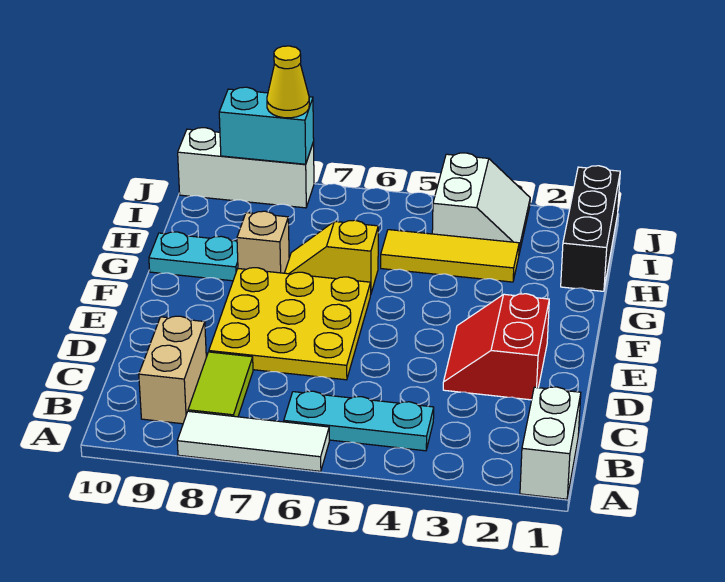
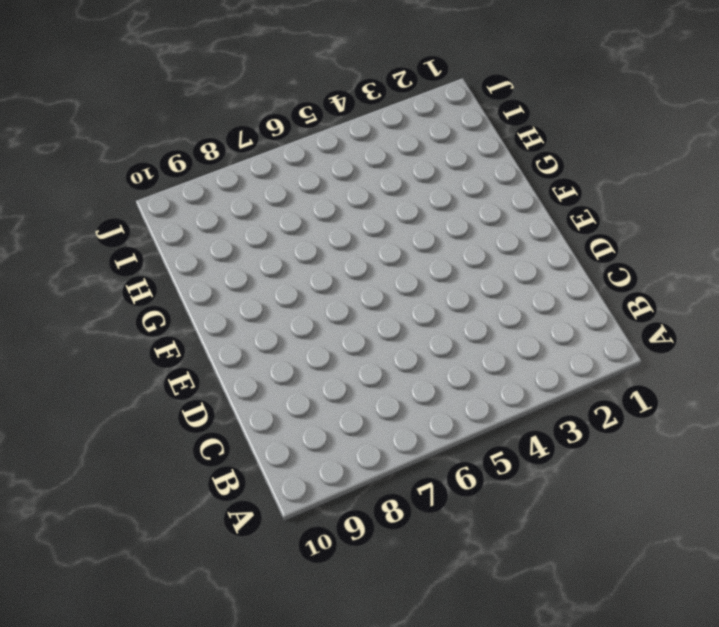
none -> white 1x2 brick [520,387,581,499]
none -> white 1x3 tile [177,411,329,471]
none -> cyan 1x3 plate [284,391,434,451]

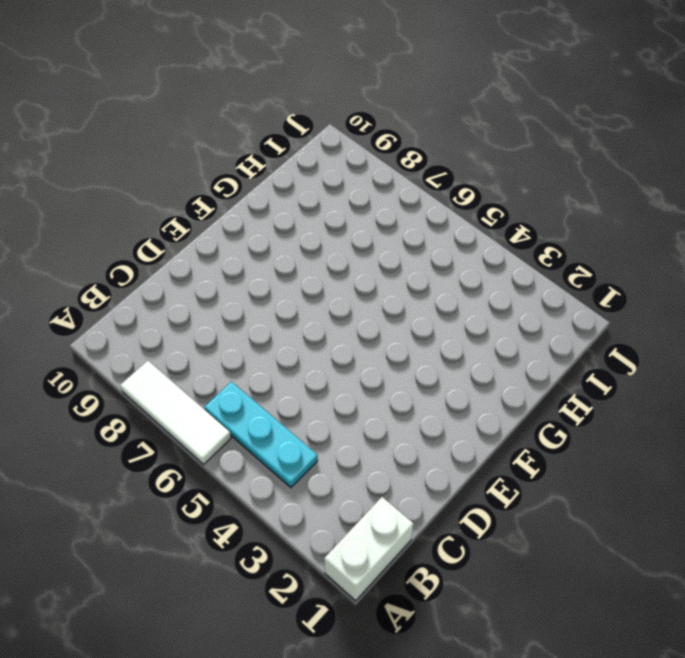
none -> lime 1x2 tile [188,352,253,417]
none -> tan 1x2 brick [139,316,206,424]
none -> red 2x2 slope [443,294,549,400]

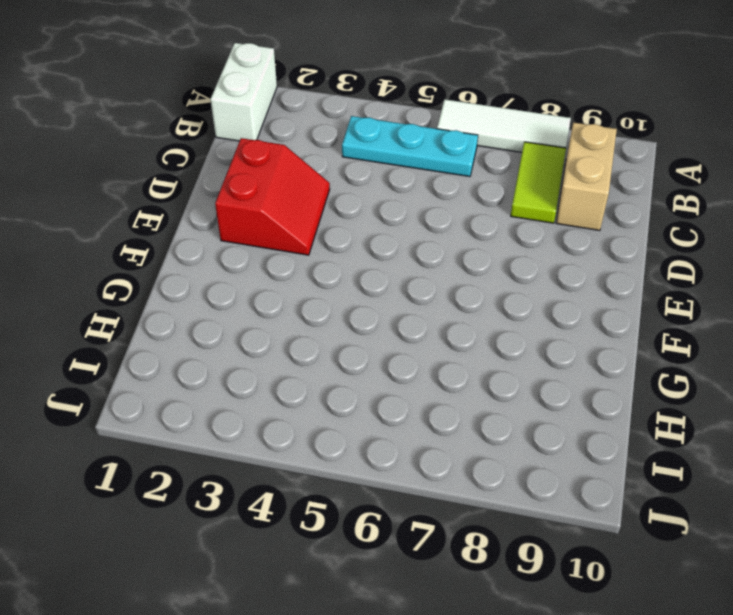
none -> yellow 3x3 plate [209,268,371,380]
none -> yellow 1x2 slope [285,220,378,293]
none -> tan 1x1 brick [237,211,289,273]

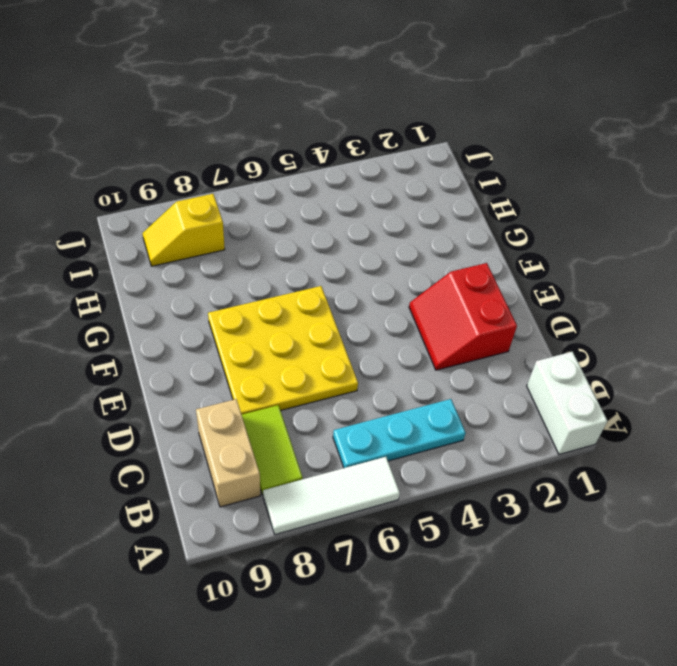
yellow 1x2 slope [142,194,225,266] -> yellow 1x2 slope moved to [285,220,378,293]
none -> tan 1x1 brick [237,211,289,273]
none -> cyan 1x2 plate [149,232,238,281]
none -> black 1x3 brick [561,166,620,291]

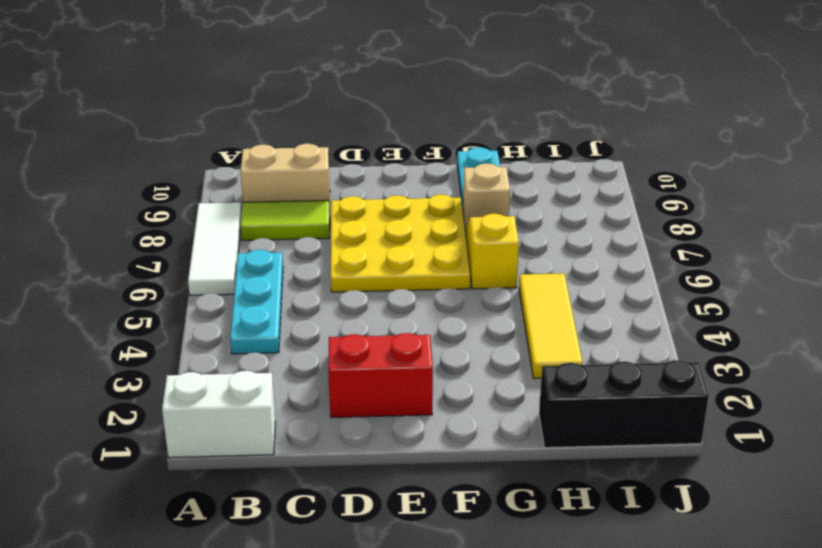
none -> white 2x2 slope [432,153,530,253]
none -> white 1x3 brick [178,128,314,208]
none -> cyan 1x2 brick [219,87,314,164]

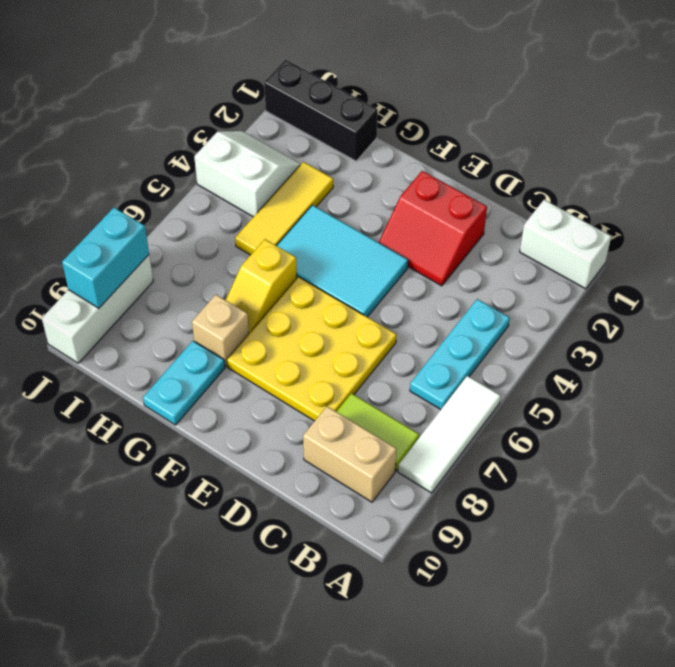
cyan 2x3 tile [277,205,408,317] -> none
none -> yellow 1x1 cone [267,46,309,118]

